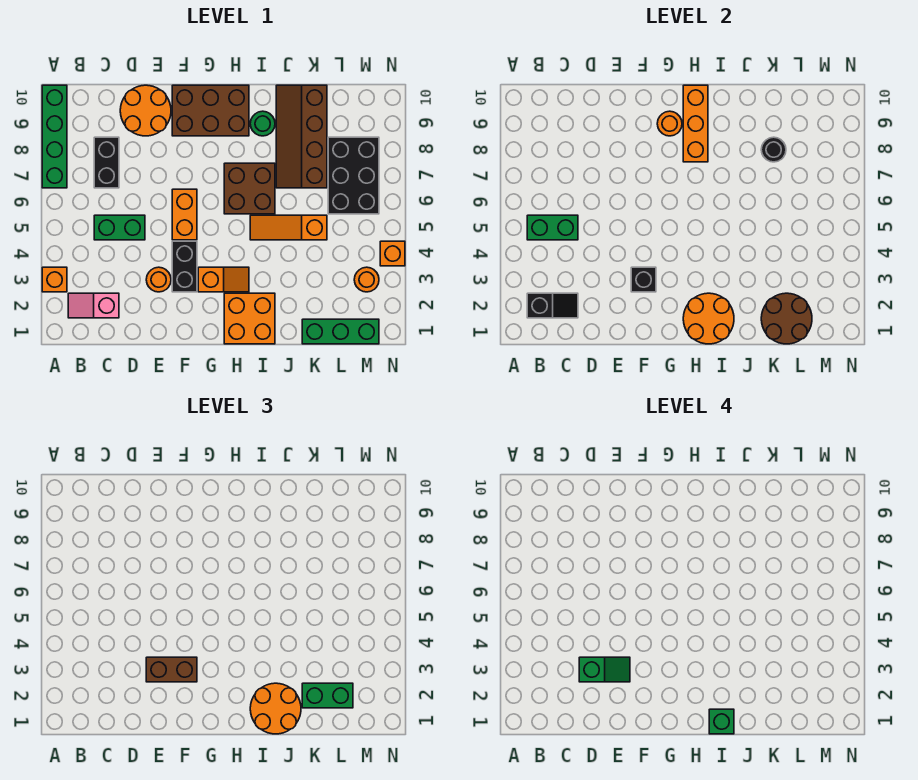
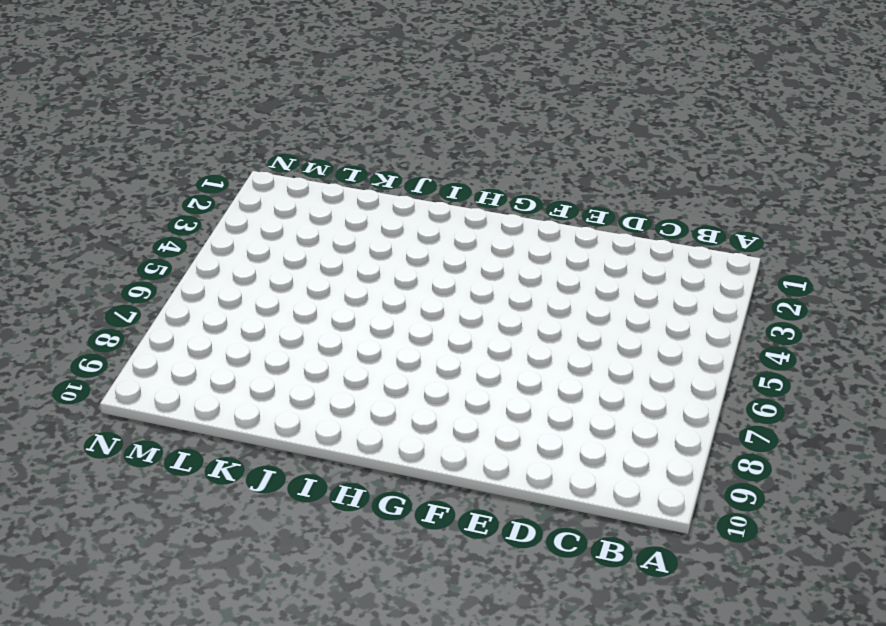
none -> orange 1x1 brick [42,267,67,292]
none -> green 1x4 brick [42,85,67,188]
none -> pink 1x2 slope [68,293,119,318]
none -> green 1x2 brick [94,215,145,240]

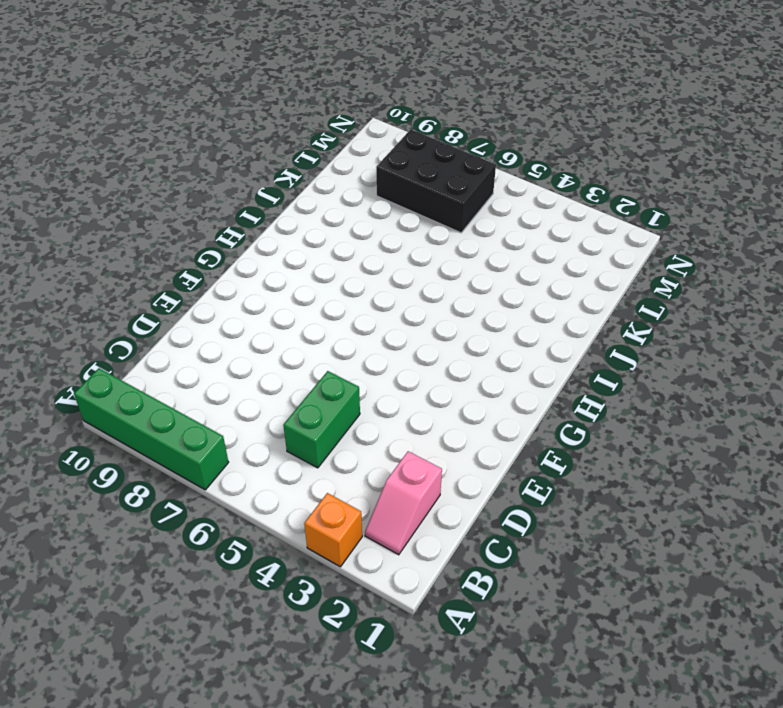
none -> black 1x2 brick [94,137,119,188]
none -> orange 2x2 round brick [120,85,171,136]
none -> orange 1x1 round brick [146,267,171,292]
none -> black 1x2 brick [172,241,197,292]

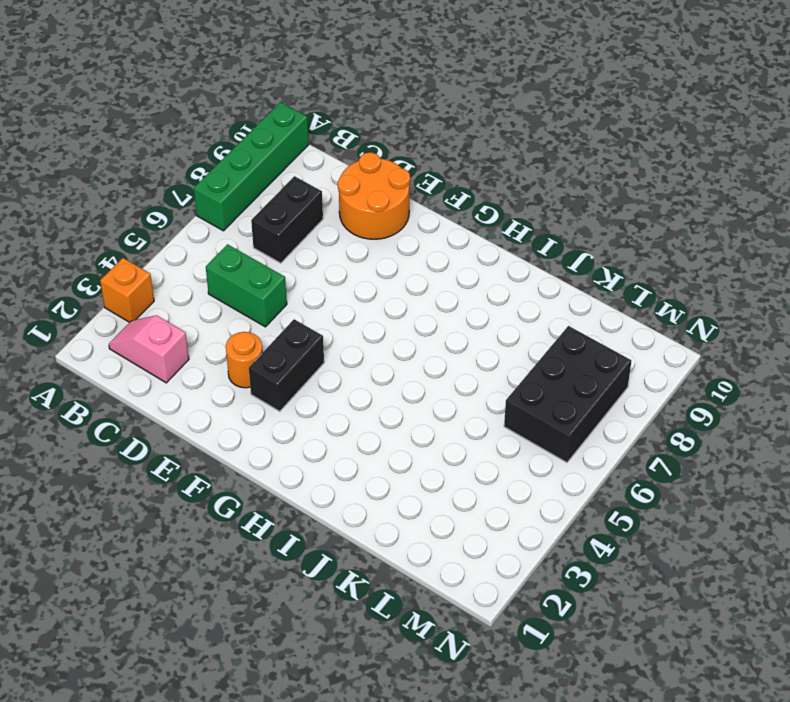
none -> orange 1x2 brick [172,189,197,240]
none -> brown 2x3 brick [172,85,249,136]
none -> orange 1x2 slope [198,267,249,292]
none -> orange 2x2 brick [224,293,275,344]

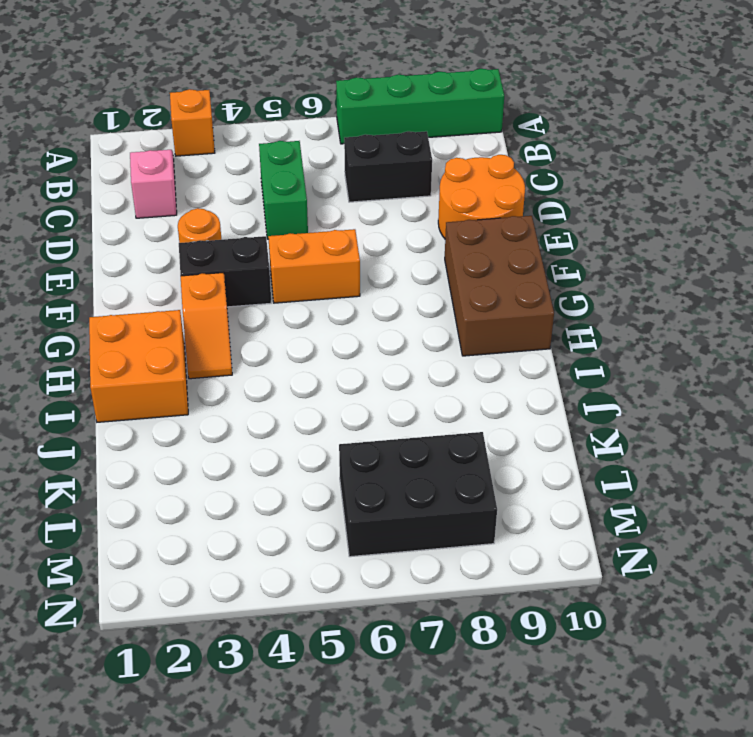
none -> brown 2x2 brick [224,163,275,214]
none -> orange 1x3 slope [250,215,327,240]
none -> green 1x1 round brick [250,111,275,136]
none -> brown 2x4 slope [276,85,327,188]

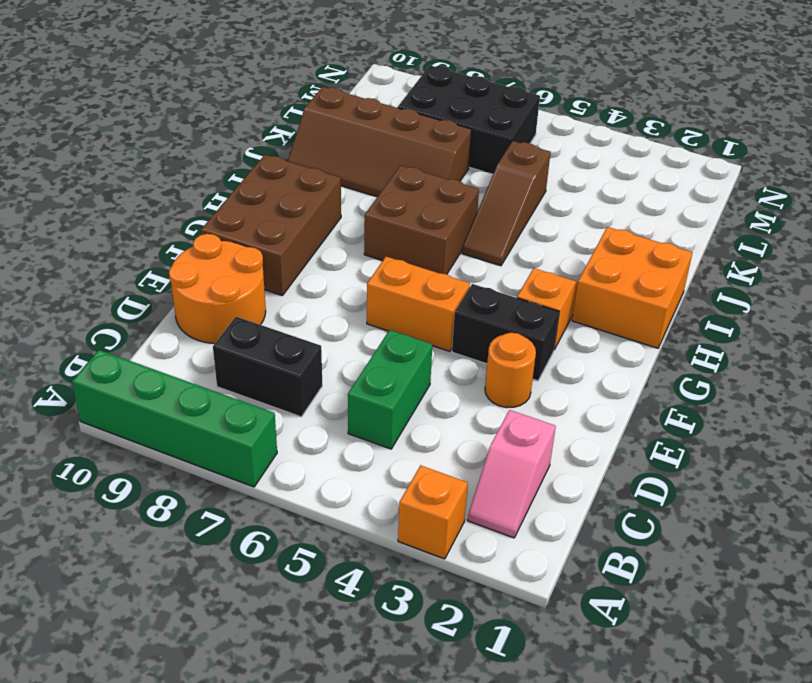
brown 1x3 slope [462,141,551,266] -> orange 1x3 slope [250,215,327,240]
none -> green 1x1 round brick [250,111,275,136]
none -> green 1x3 brick [302,319,379,344]
none -> orange 1x1 round brick [354,267,379,292]
none -> orange 1x1 brick [380,241,405,266]

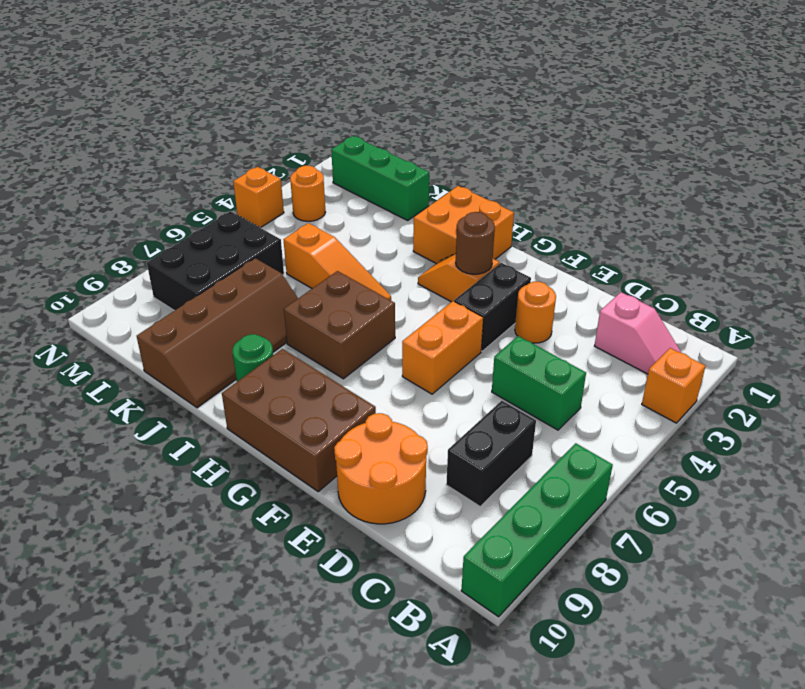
brown 1x1 round brick [456,212,495,274] -> none
none -> black 1x2 slope [527,293,578,318]
none -> green 1x2 brick [527,215,578,240]
none -> black 1x1 brick [631,267,656,292]
none -> orange 1x1 round brick [657,111,682,136]

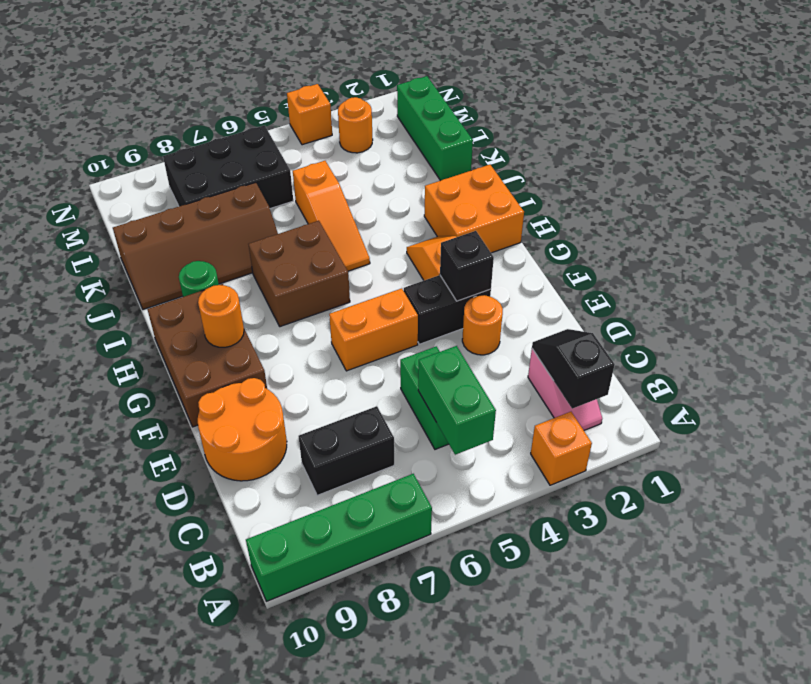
none -> orange 2x2 round brick [683,293,734,344]
none -> orange 1x3 brick [683,85,708,162]
none -> brown 2x2 round brick [761,293,812,344]
none -> black 1x1 round brick [761,137,786,162]

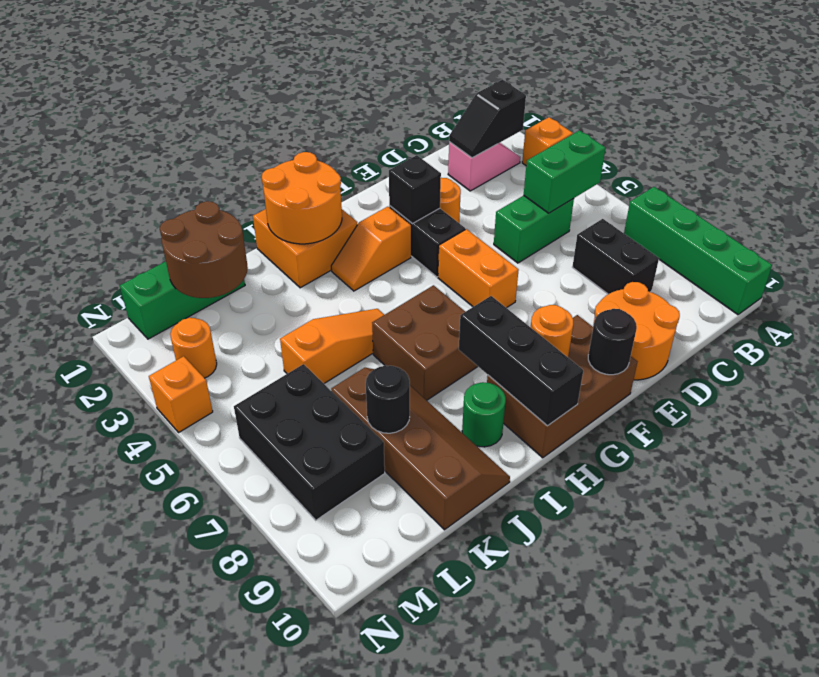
black 1x1 round brick [588,309,637,375] -> none
black 1x3 brick [459,296,583,426] -> orange 1x3 brick [683,85,708,162]
none -> brown 1x2 brick [146,657,197,682]
none -> orange 2x2 round brick [250,683,301,734]
none -> green 1x2 brick [302,683,353,708]
none -> green 1x2 slope [579,657,630,682]

